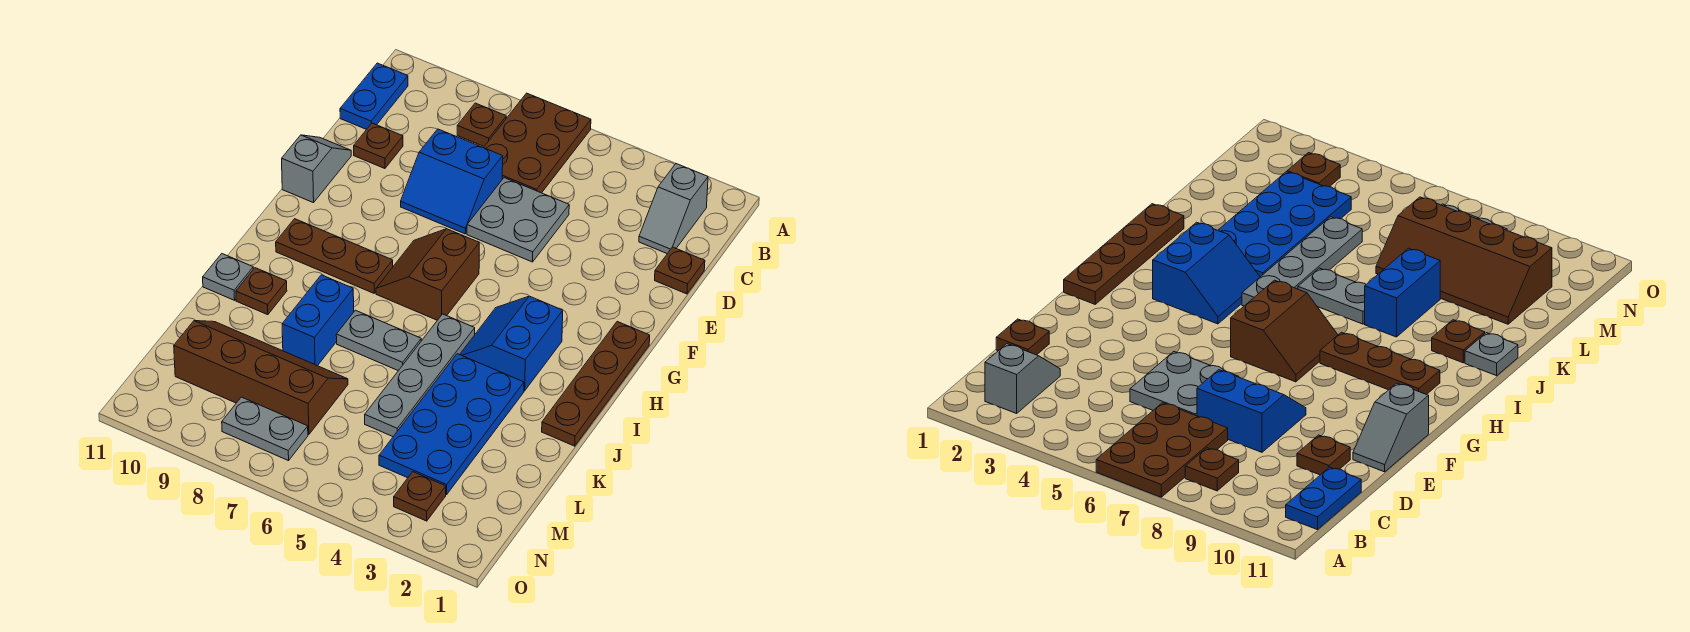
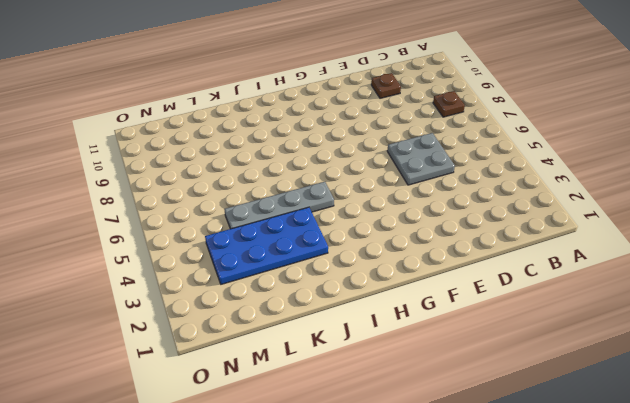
none -> brown 2x3 plate [484,93,591,193]
none -> grey 1x2 slope [639,164,708,254]
none -> blue 1x2 plate [340,63,408,129]

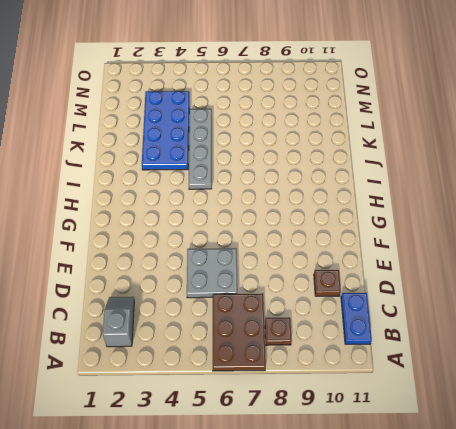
none -> brown 1x1 plate [655,247,705,294]
none -> blue 2x2 slope [401,129,503,234]
none -> grey 1x2 slope [282,135,351,203]

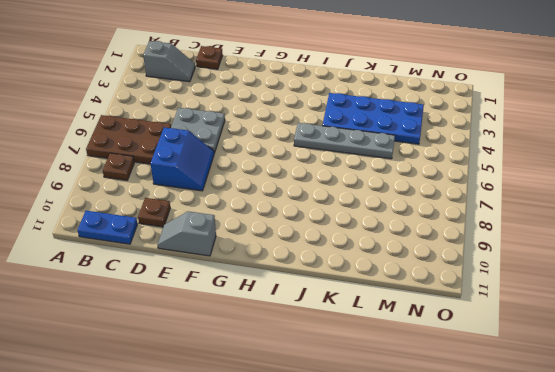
none -> brown 1x4 plate [542,322,650,446]
none -> brown 2x2 slope [376,229,479,320]
none -> blue 2x2 slope [460,296,563,391]

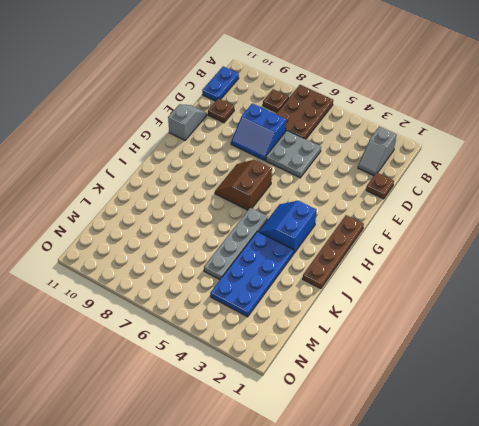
none -> brown 1x3 plate [276,219,393,293]
none -> grey 1x2 plate [336,310,421,371]
none -> blue 1x2 brick [282,275,354,366]

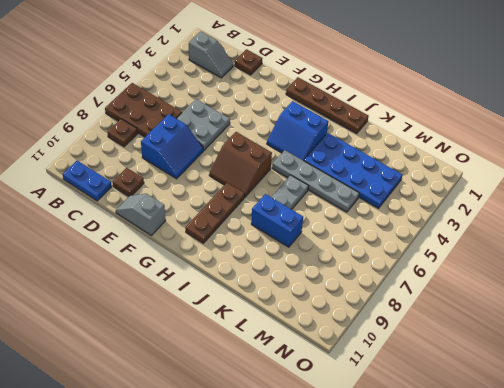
none -> brown 1x1 plate [236,268,287,315]
none -> grey 1x1 plate [203,254,253,300]
none -> brown 2x4 slope [174,321,348,435]

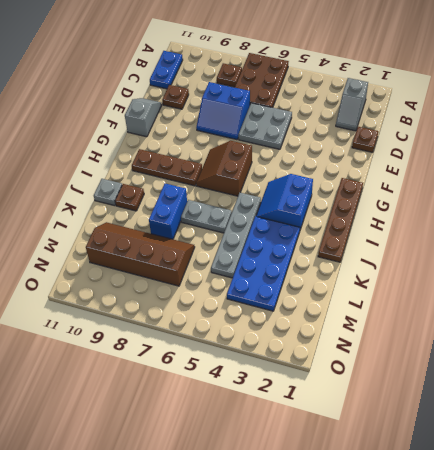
none -> brown 1x1 plate [394,472,446,521]
none -> grey 1x2 plate [222,397,308,461]

